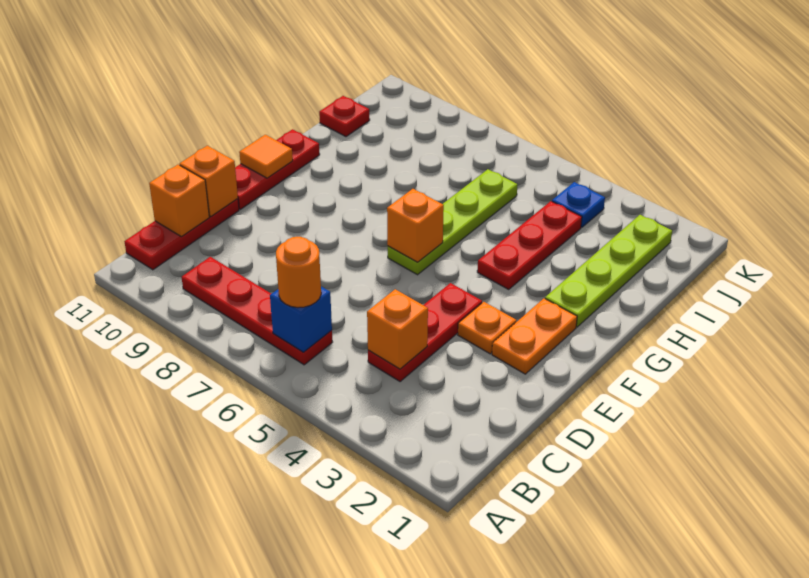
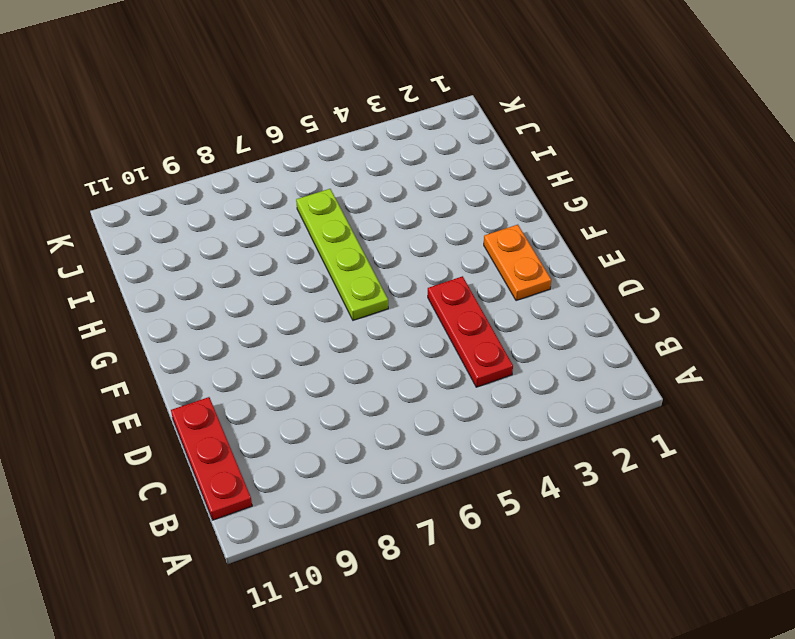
none -> red 1x4 plate [182,257,332,365]
none -> orange 1x1 plate [458,302,516,354]
none -> red 1x3 plate [235,129,320,209]

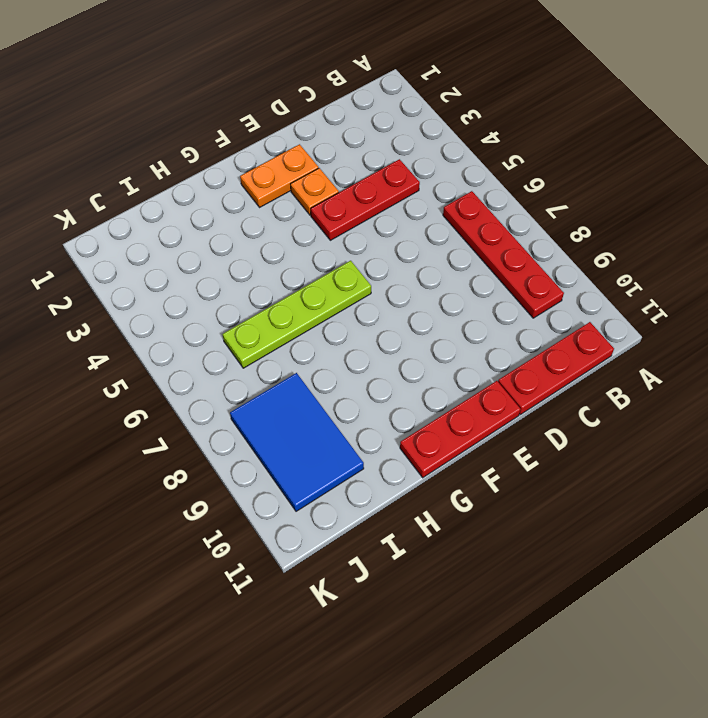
blue 2x3 tile [230,373,364,511] -> none
none -> lime 1x4 plate [545,215,672,327]
none -> red 1x3 plate [477,201,582,289]
none -> red 1x1 plate [319,96,370,137]

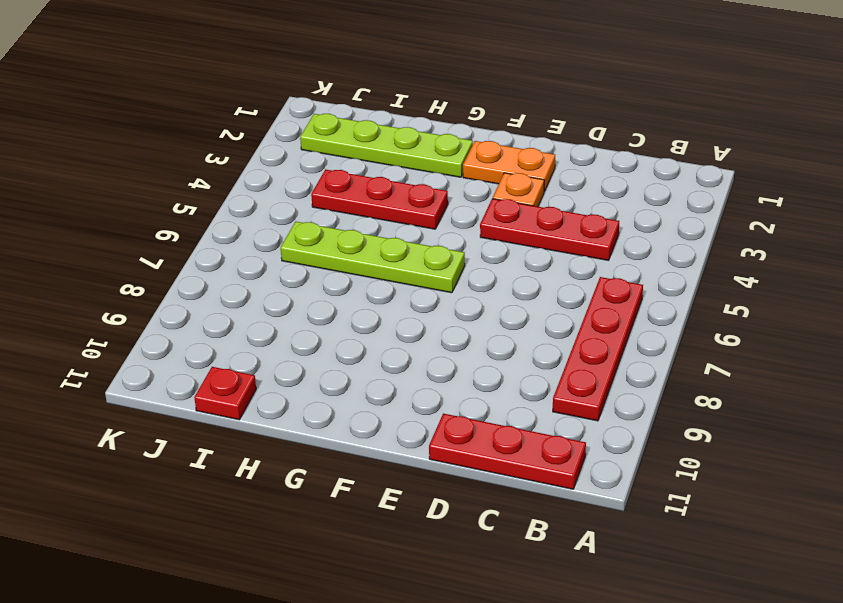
none -> red 1x3 plate [235,129,320,209]
none -> blue 1x1 plate [552,182,605,227]
none -> blue 1x1 brick [270,286,332,352]

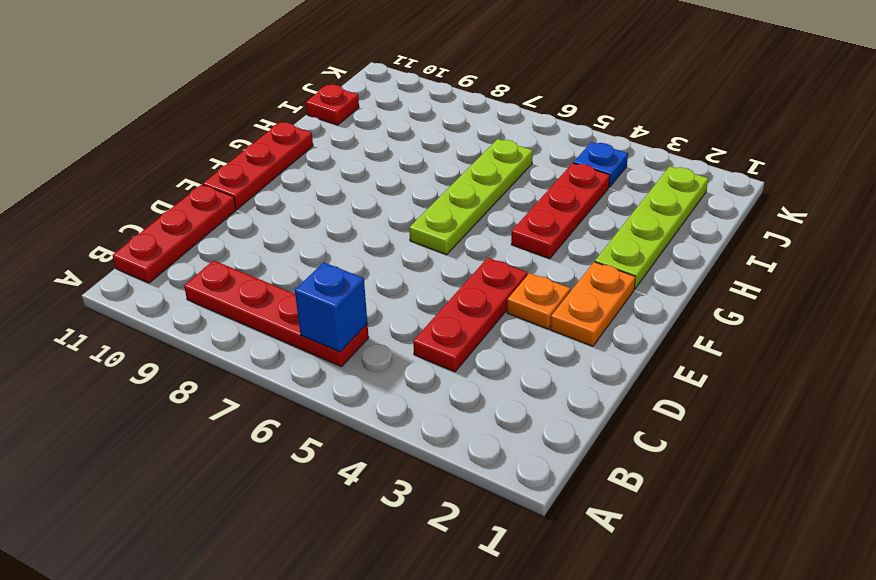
none -> orange 1x1 brick [367,289,428,369]
none -> orange 1x1 brick [149,165,209,237]
none -> orange 1x1 brick [180,146,238,216]

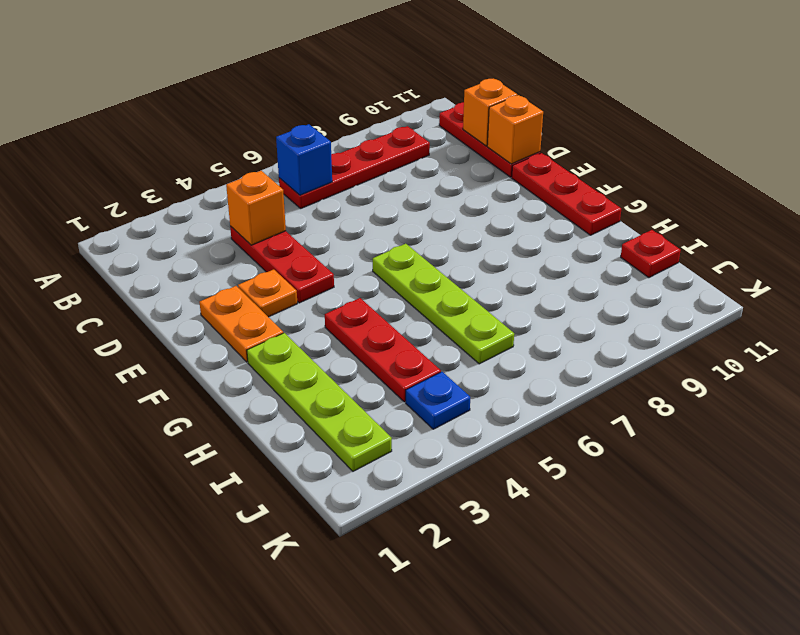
none -> orange 1x1 brick [387,189,444,262]
none -> orange 1x1 tile [239,135,293,178]
none -> orange 1x1 round brick [276,237,321,308]

